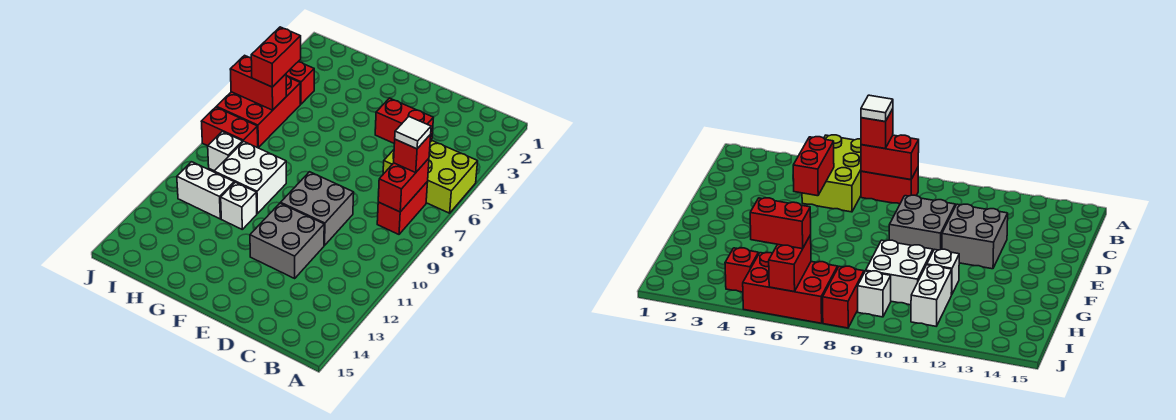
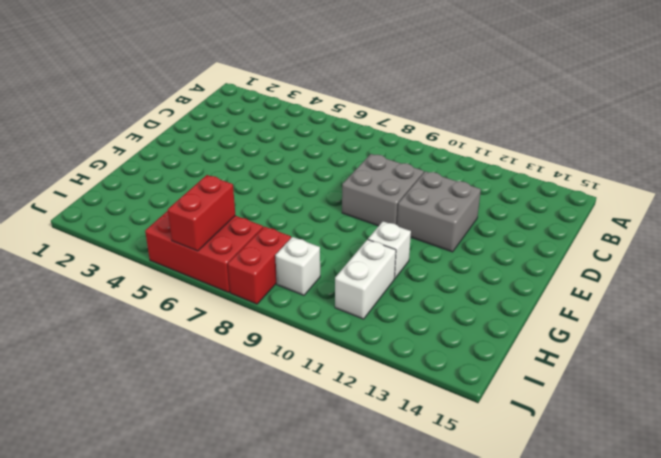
none -> lime 2x3 brick [383,141,478,213]
none -> red 1x2 brick [377,181,428,234]
none -> white 2x2 brick [214,141,286,214]

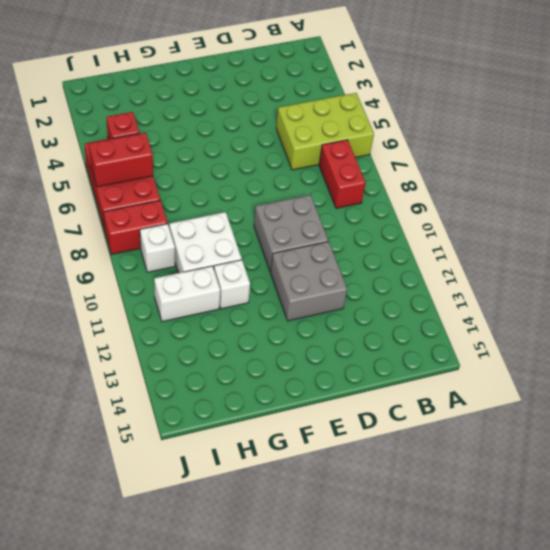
none -> red 1x2 brick [378,159,429,212]
none -> red 1x2 brick [375,98,433,144]
none -> red 1x1 brick [394,134,431,172]

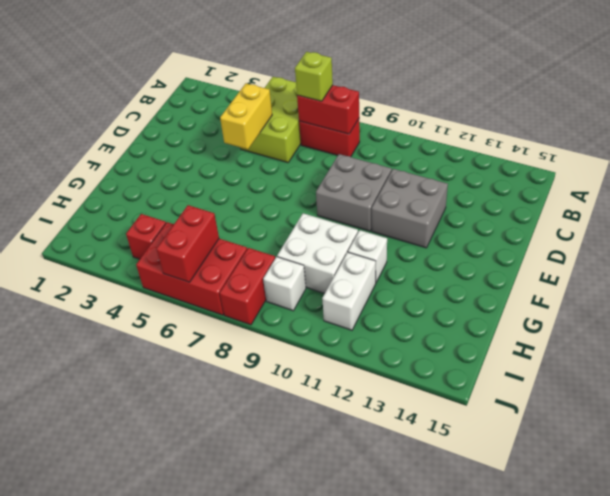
lime 1x1 brick [295,52,333,101] -> red 1x1 brick [394,134,431,172]
yellow 1x2 brick [220,84,272,149] -> red 1x2 brick [375,98,433,144]
none -> red 1x2 brick [251,27,301,87]
none -> white 1x1 tile [395,116,431,149]

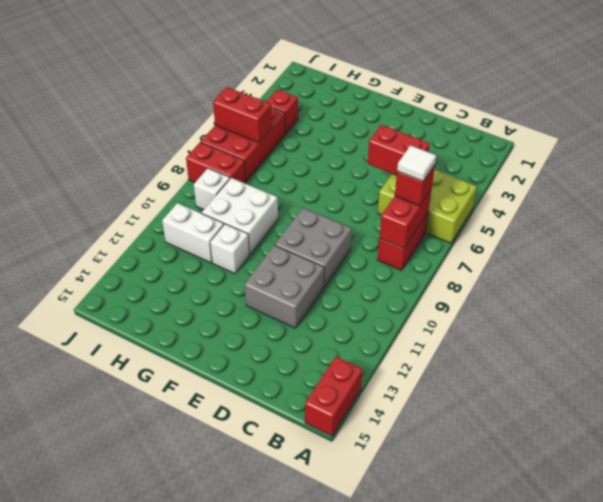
red 1x2 brick [305,357,363,436] -> red 1x2 brick moved to [251,27,301,87]

